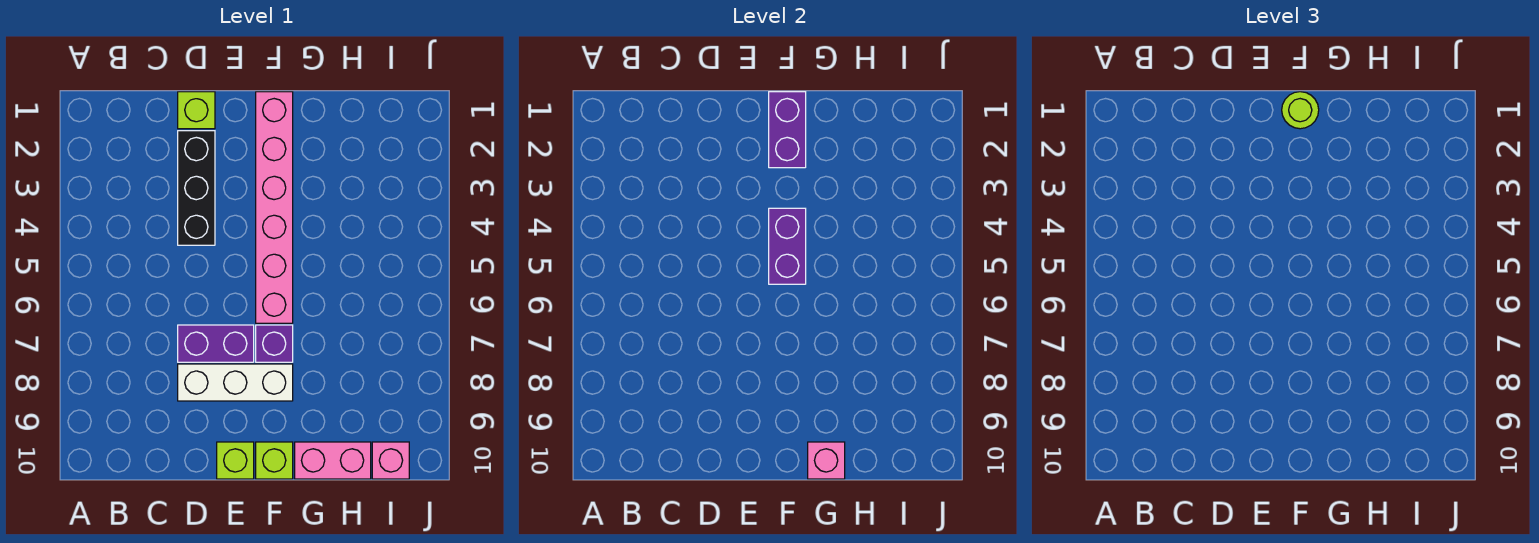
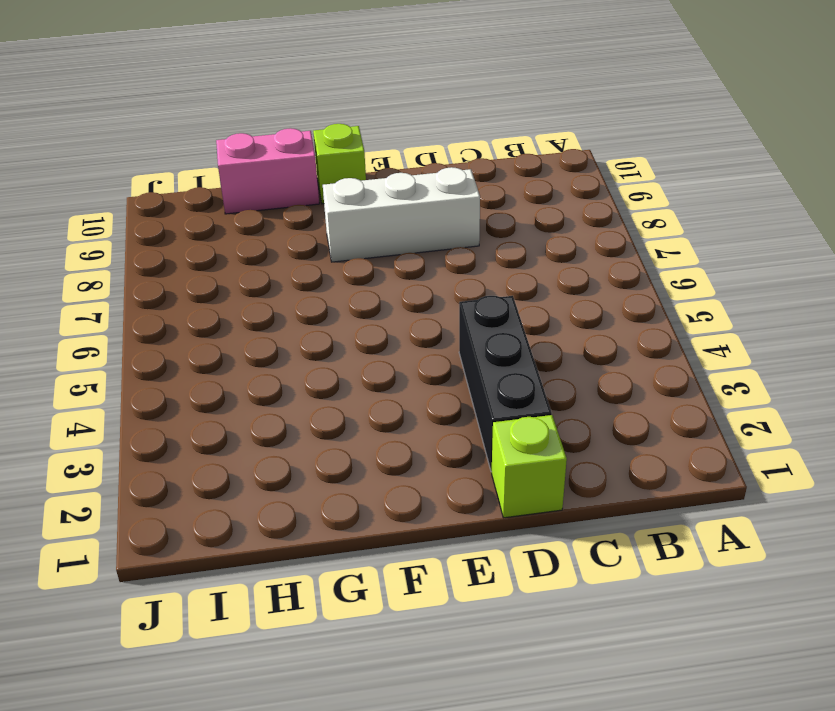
none -> purple 1x2 brick [178,325,254,362]
none -> lime 1x1 brick [217,442,254,479]
none -> pink 1x6 brick [256,92,293,323]

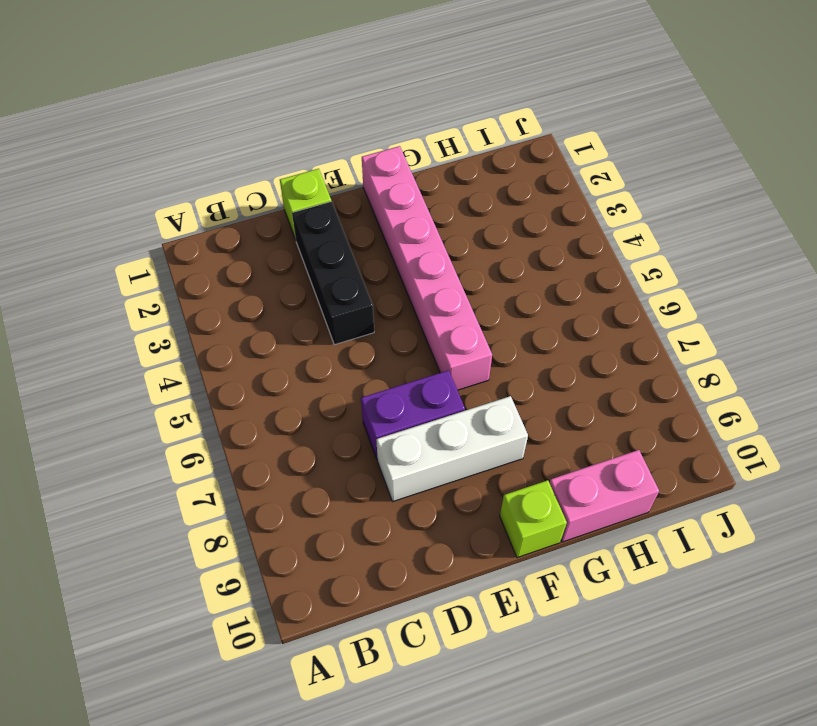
none -> lime 1x1 brick [217,442,254,479]
none -> purple 1x1 brick [256,325,293,362]
none -> pink 1x1 brick [372,442,409,479]

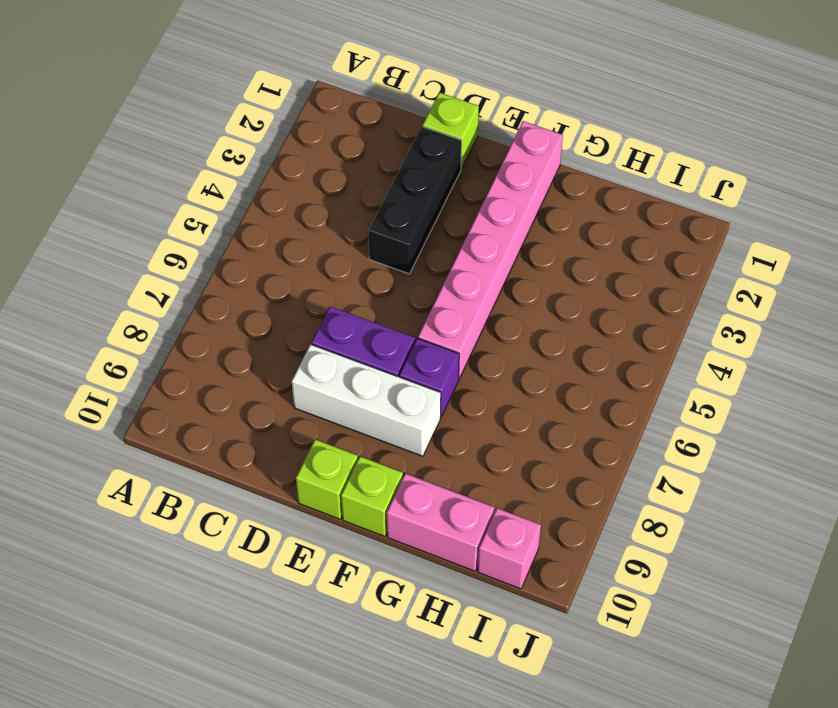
none -> purple 1x2 brick [769,92,806,168]
none -> purple 1x2 brick [769,208,806,284]
none -> pink 1x1 brick [808,442,845,479]

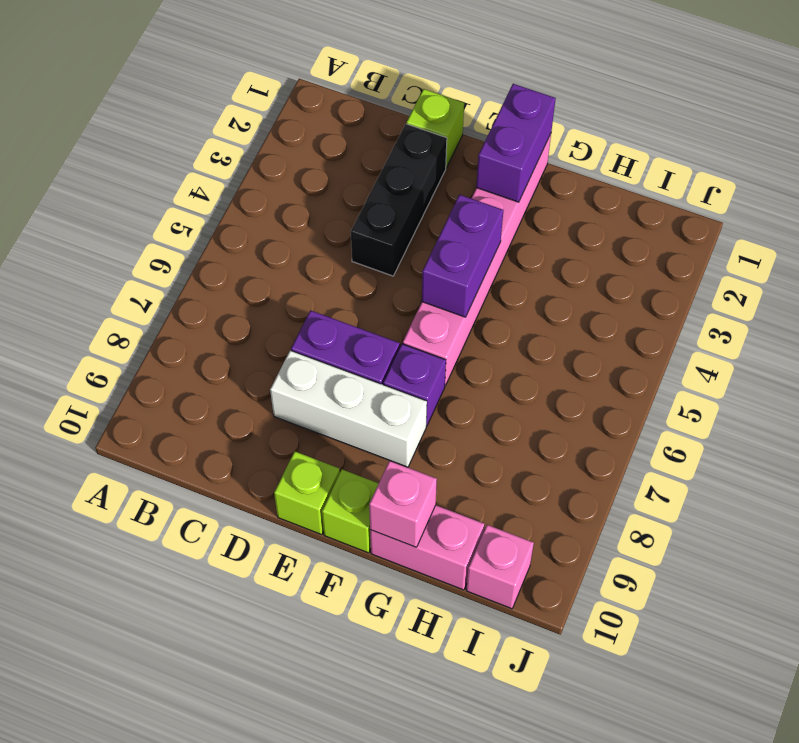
none -> lime 1x1 round brick [1282,92,1319,129]

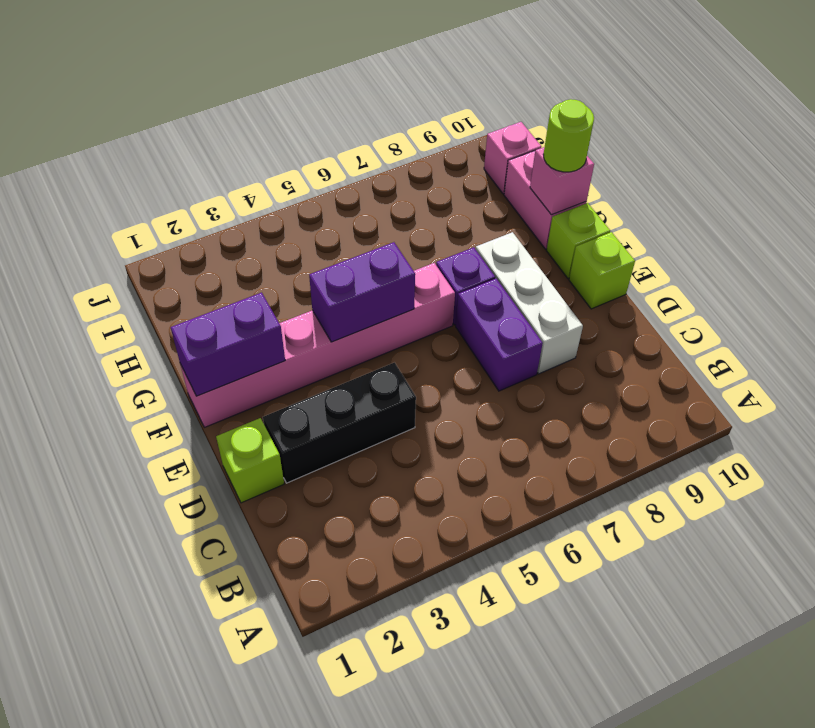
lime 1x1 round brick [543,99,594,172] -> lime 1x1 round brick moved to [1282,92,1319,129]

